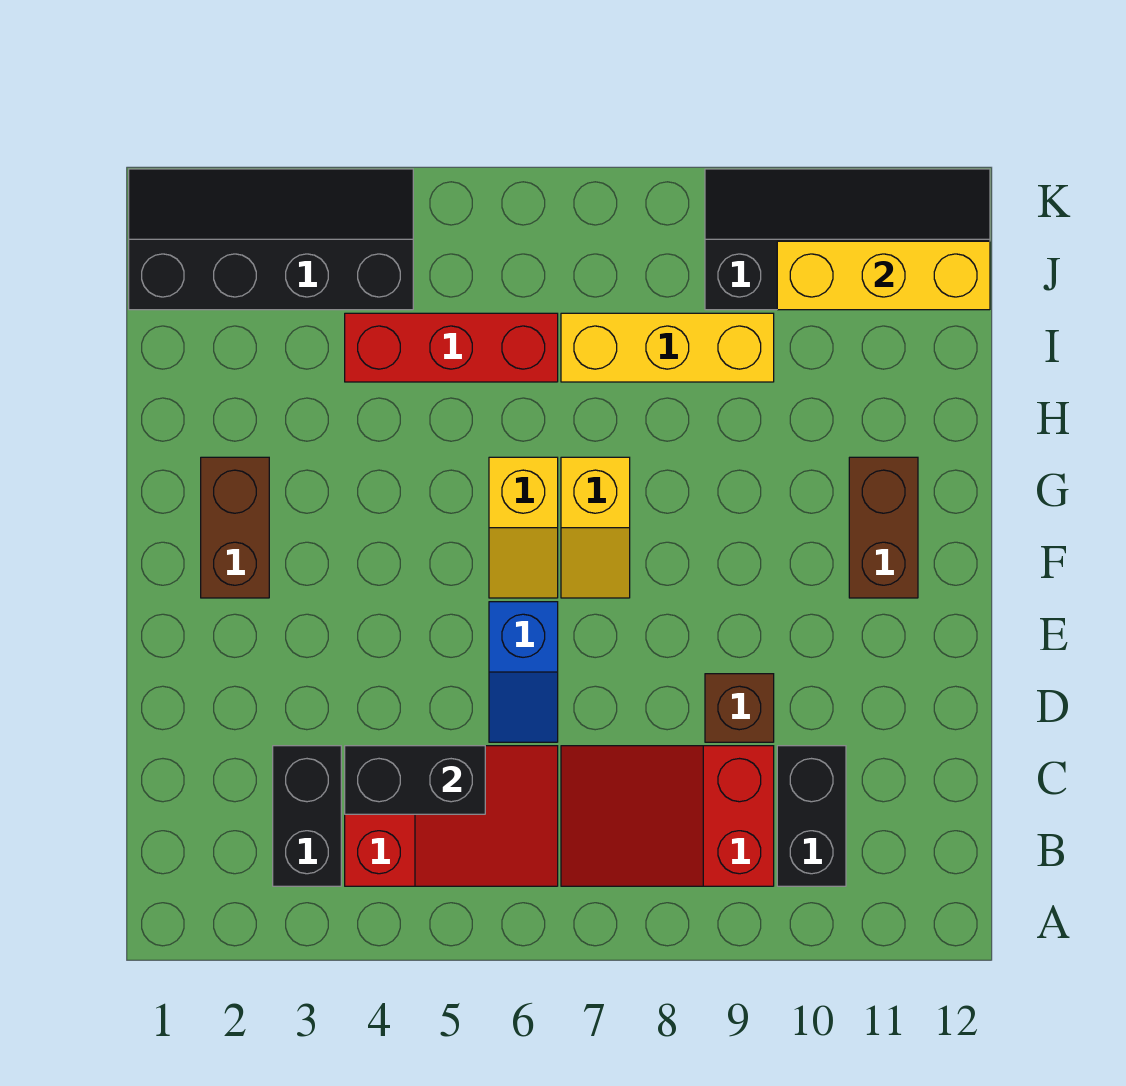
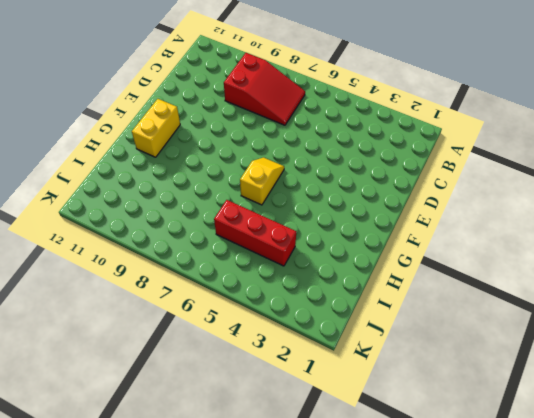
yellow 1x2 brick [132,99,180,157] -> brown 1x2 brick [849,457,918,598]
none -> black 1x2 brick [273,746,341,886]
none -> red 2x3 slope [345,746,558,886]
none -> black 1x2 brick [777,746,846,886]

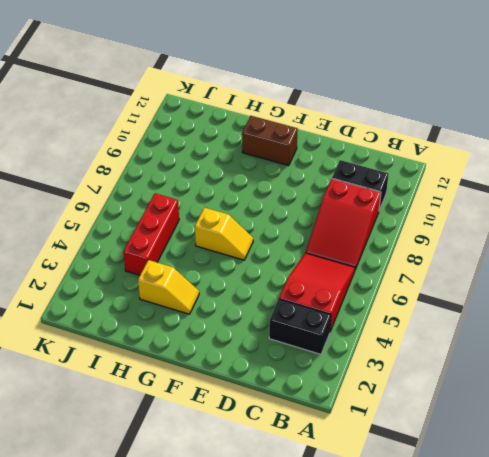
yellow 1x2 slope [138,260,199,314] -> yellow 1x2 slope moved to [561,457,630,598]
none -> blue 1x2 slope [489,602,558,742]
none -> brown 1x1 brick [705,674,774,742]
none -> brown 1x2 brick [201,457,269,598]

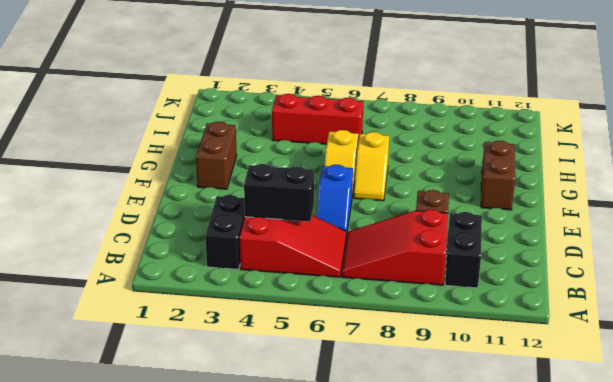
none -> yellow 1x3 brick [561,313,774,382]
none -> black 2x4 slope [129,169,413,310]
none -> black 2x4 slope [705,169,990,310]

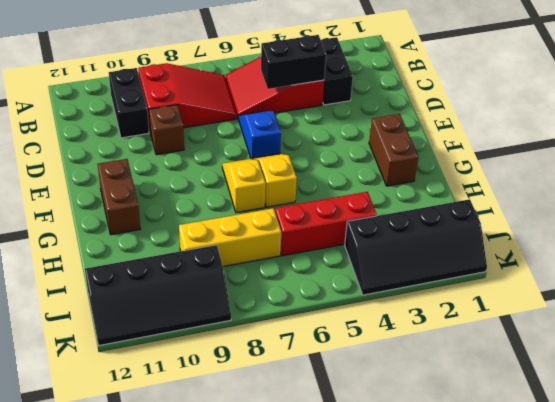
none -> yellow 1x3 brick [777,241,990,310]

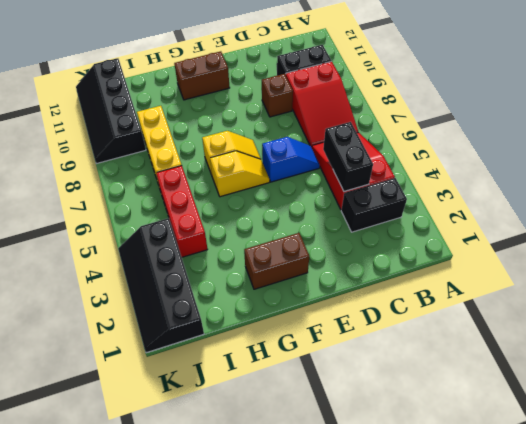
none -> yellow 1x3 brick [777,241,990,310]

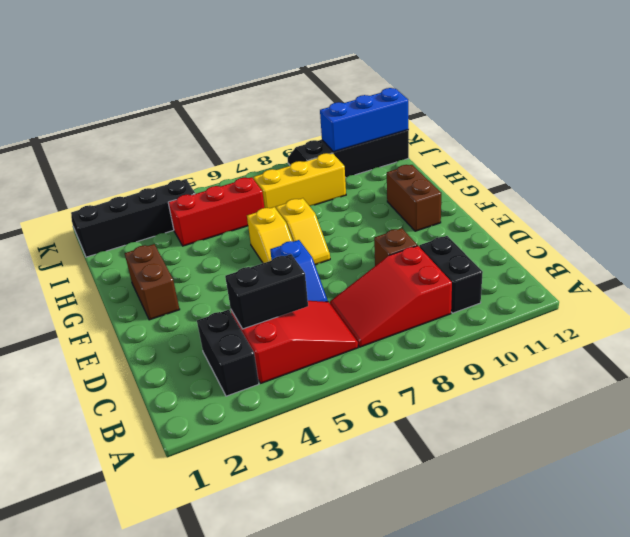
blue 1x3 brick [320,88,409,152] -> yellow 1x3 brick [777,241,990,310]

